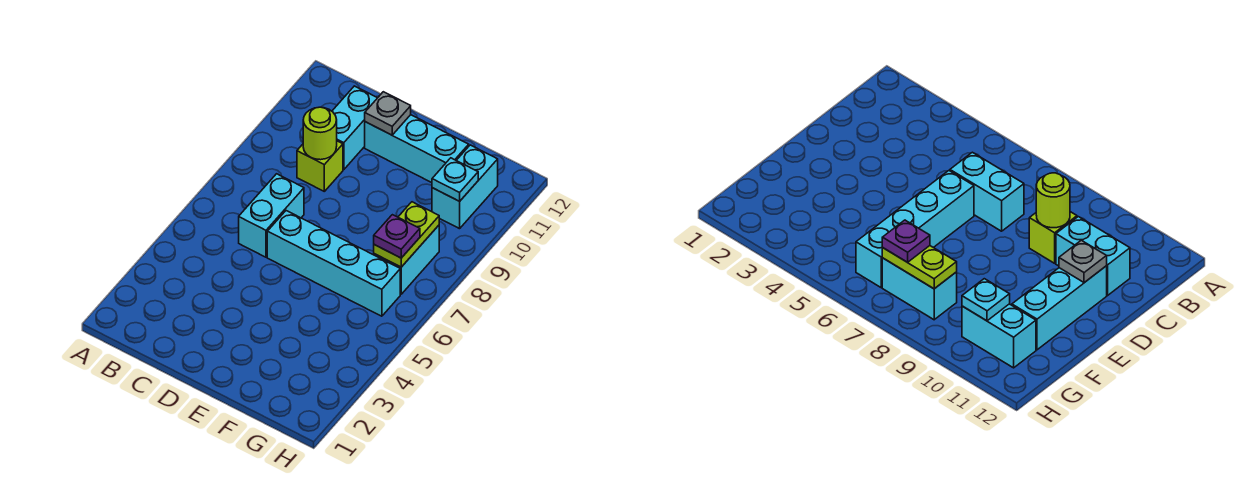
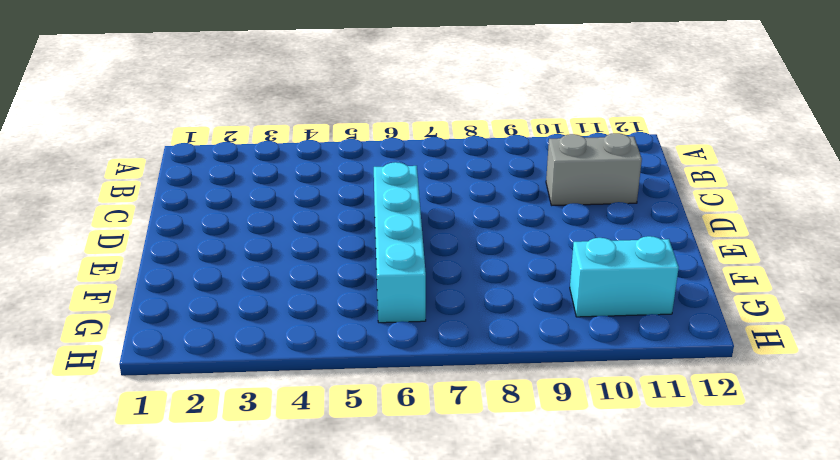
grey 1x2 brick [546,133,642,205] -> cyan 1x2 brick [332,86,377,170]
none -> cyan 1x2 brick [239,174,304,257]
none -> lime 1x1 brick [297,141,343,191]
none -> cyan 1x3 brick [365,115,469,183]

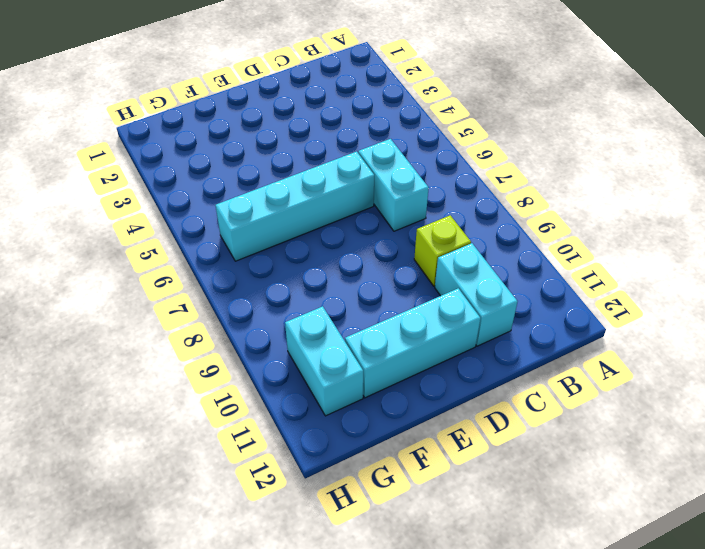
none -> cyan 1x2 brick [374,225,439,294]
none -> lime 1x1 round brick [303,107,337,160]
none -> grey 1x1 plate [365,92,411,135]

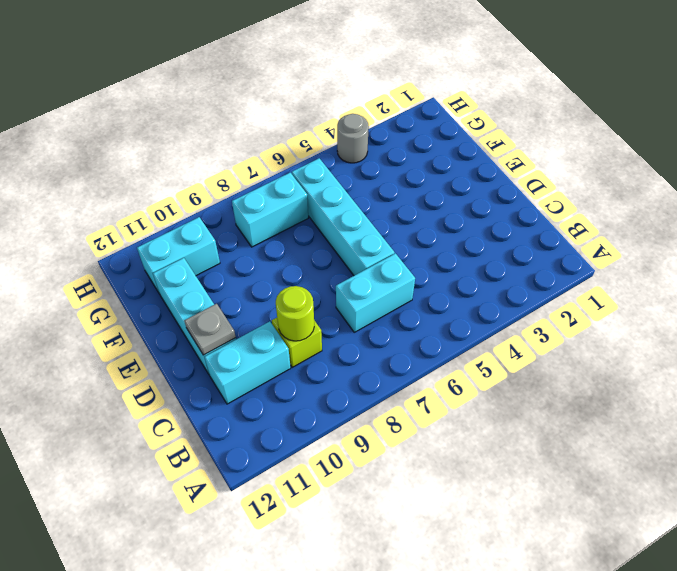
grey 1x1 round brick [337,114,369,163] -> none
none -> lime 1x2 plate [374,202,439,267]
none -> cyan 1x1 plate [432,158,478,201]
none -> purple 1x1 plate [374,215,420,258]

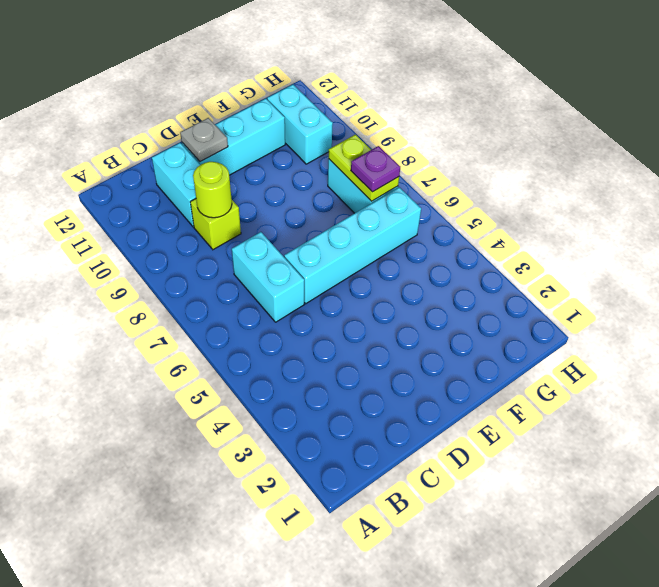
none -> cyan 1x1 plate [432,158,478,201]

